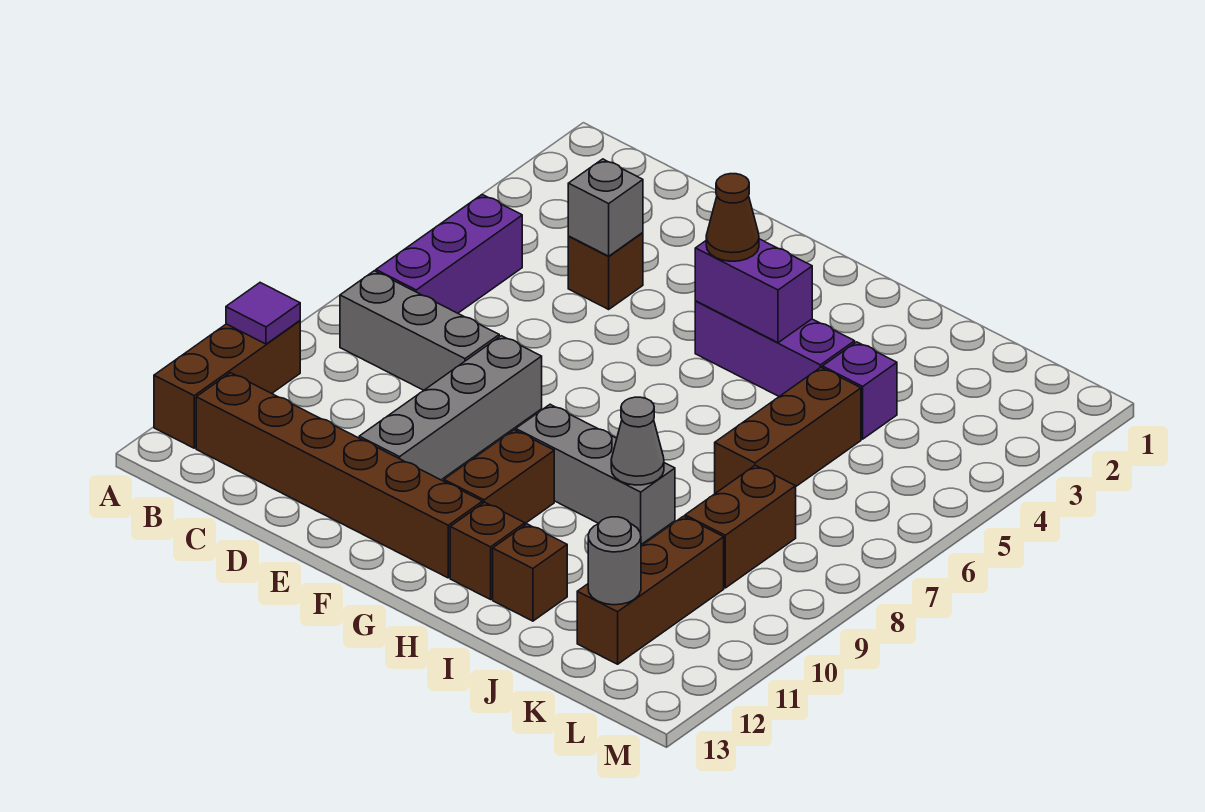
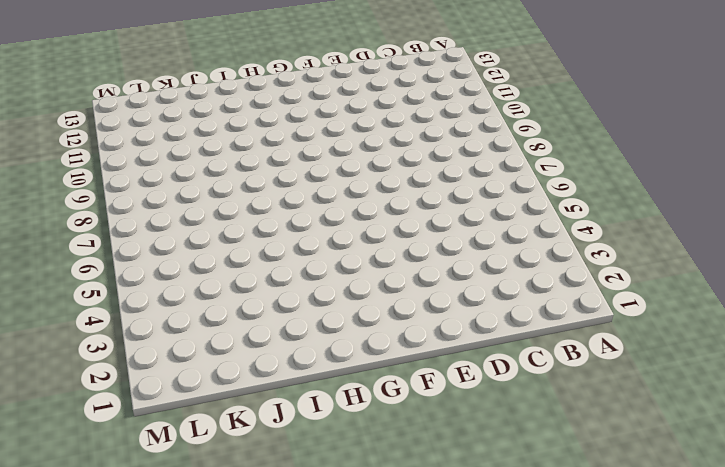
none -> brown 1x3 brick [154,321,300,448]
none -> purple 1x3 brick [376,195,522,313]
none -> grey 1x3 brick [340,271,499,390]

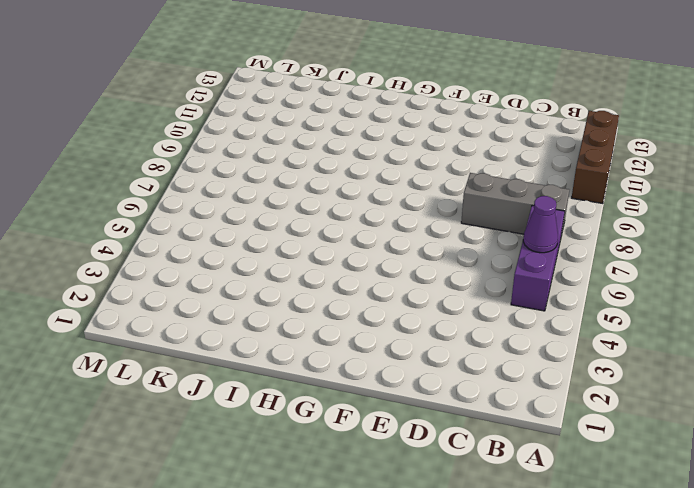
purple 1x1 cone [523,196,558,253] -> none
none -> brown 1x6 brick [196,373,483,578]
none -> brown 1x1 brick [568,233,643,309]
none -> grey 1x4 brick [359,336,542,480]

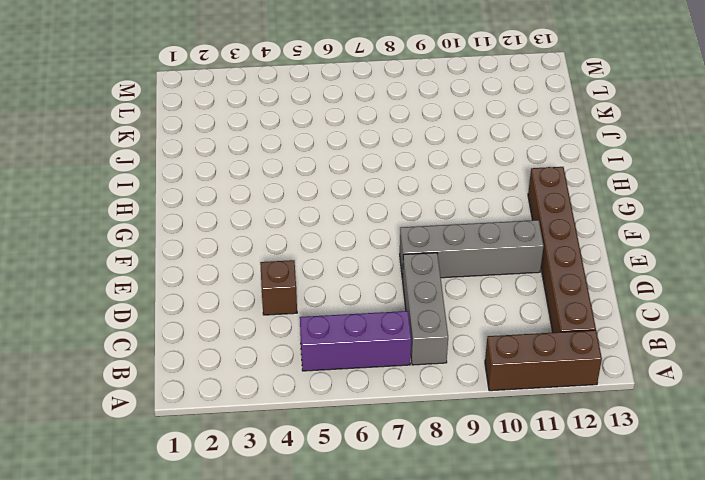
none -> purple 1x3 brick [695,301,855,396]
none -> grey 1x3 brick [516,404,675,544]
none -> brown 1x2 brick [444,430,554,523]

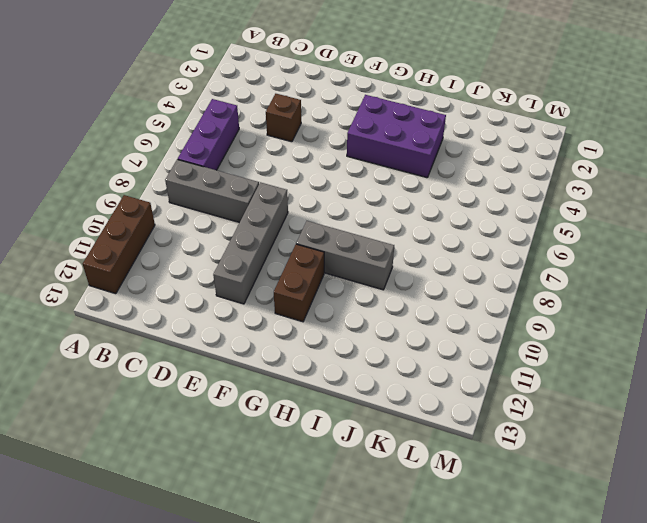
purple 2x3 brick [347,95,446,178] -> purple 1x3 brick [695,301,855,396]
none -> brown 1x6 brick [196,373,483,578]
none -> brown 1x1 brick [450,502,525,599]
none -> brown 1x1 brick [493,524,567,621]

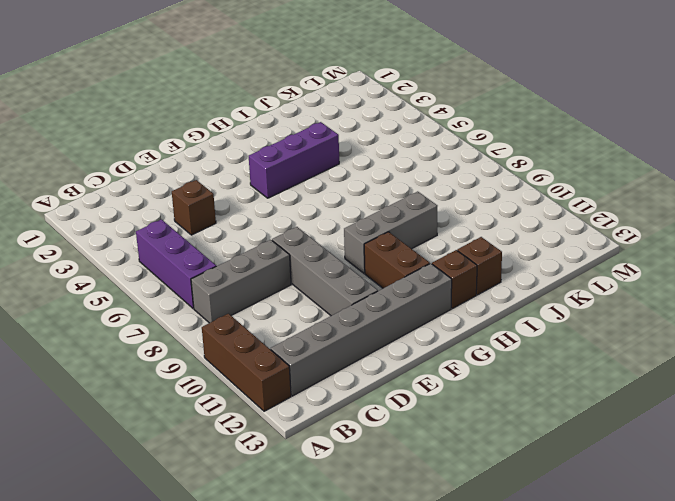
grey 1x6 brick [271,264,452,396] -> brown 1x6 brick [196,373,483,578]
none -> purple 1x1 brick [822,342,897,439]
none -> brown 1x3 brick [715,367,861,493]
none -> brown 1x2 brick [685,465,796,588]

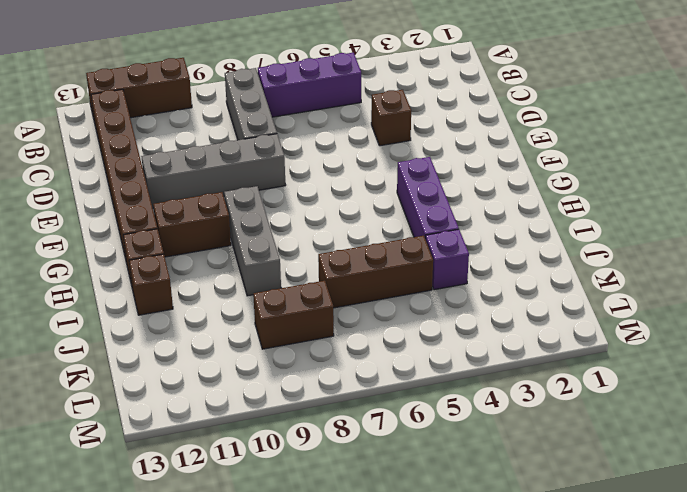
none -> brown 1x3 brick [577,516,724,664]
none -> purple 1x1 tile [226,283,300,344]
none -> grey 1x1 brick [568,159,643,256]

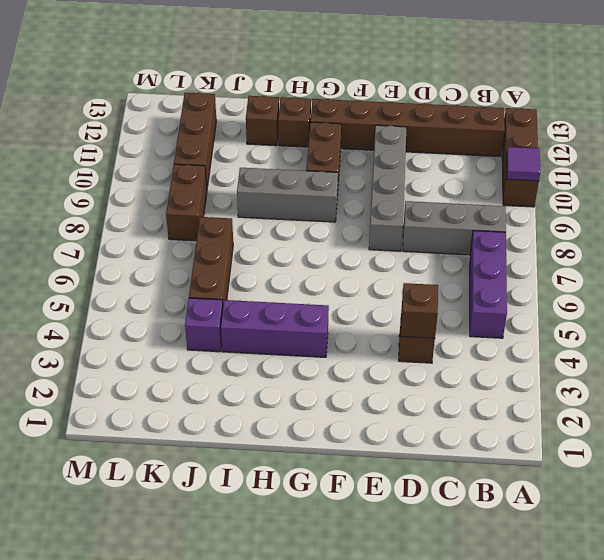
brown 1x1 brick [401,283,438,338] -> grey 1x1 brick [568,159,643,256]
none -> purple 1x2 brick [695,239,812,343]
none -> grey 1x1 cone [611,397,664,485]
none -> grey 1x1 round brick [588,517,641,605]

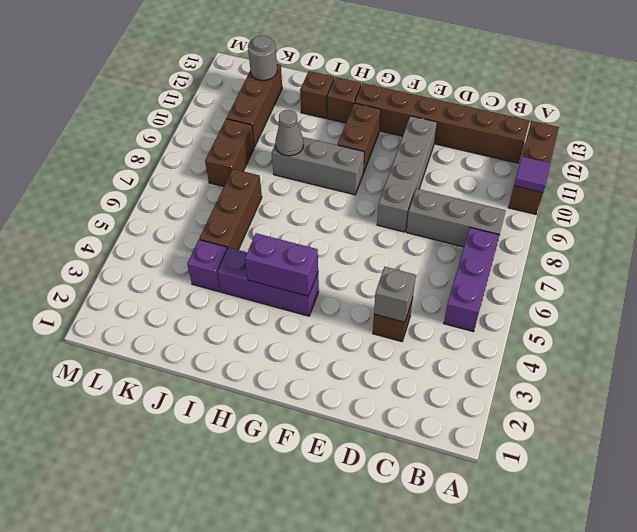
none -> brown 1x1 cone [706,174,759,261]

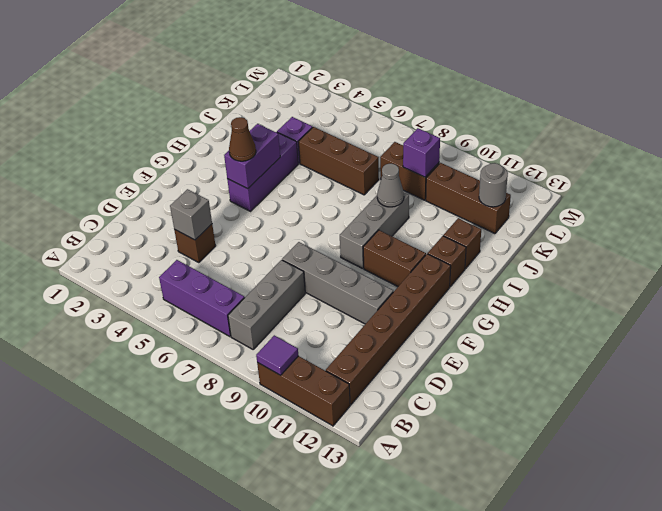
purple 1x1 brick [403,128,440,177] -> none

